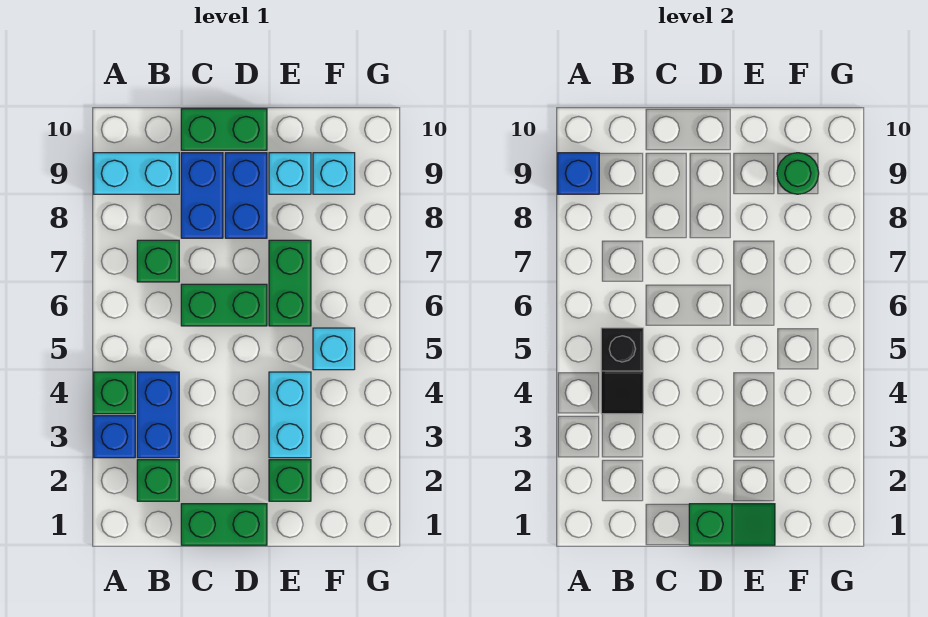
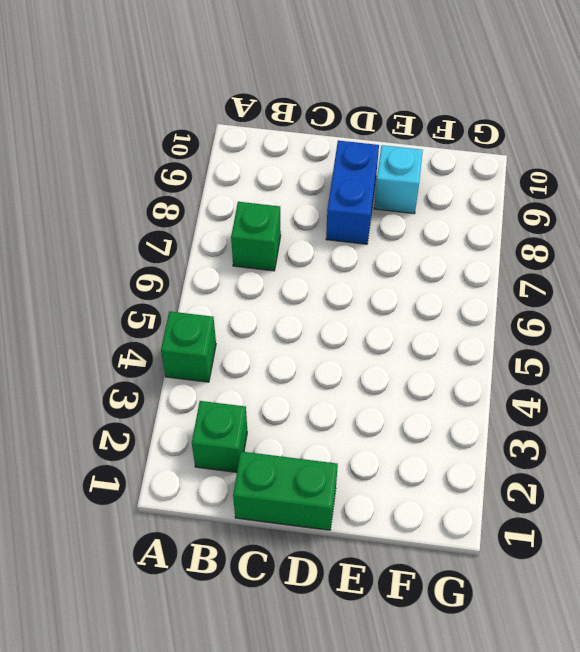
none -> blue 1x1 brick [94,416,135,458]
none -> cyan 1x2 brick [94,153,179,194]
none -> blue 1x2 brick [137,372,179,458]

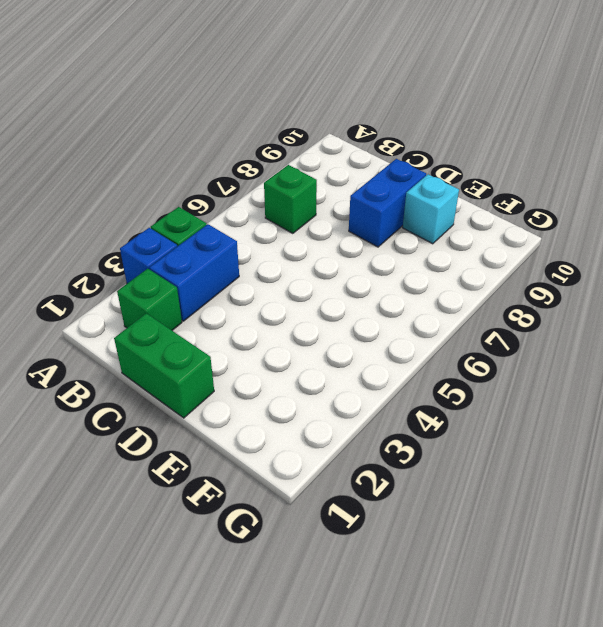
none -> cyan 1x2 brick [94,153,179,194]
none -> green 1x2 brick [181,284,267,326]
none -> blue 1x2 brick [181,153,223,238]

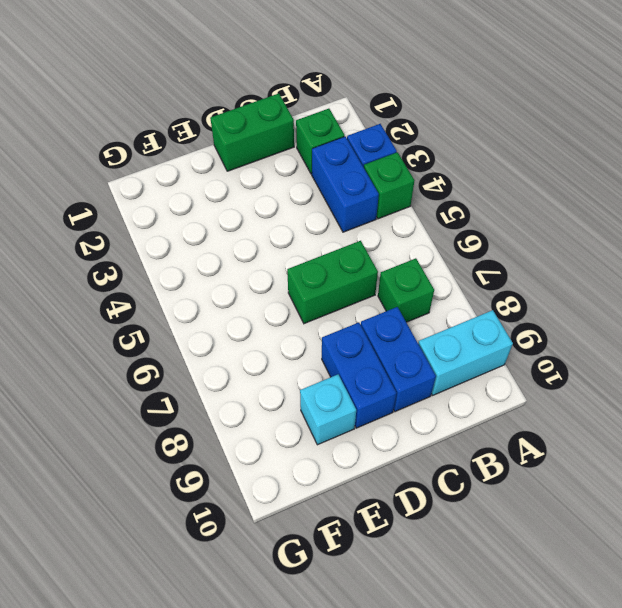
none -> green 1x2 brick [181,109,267,150]
none -> green 1x1 brick [269,460,311,501]
none -> cyan 1x2 brick [269,372,311,458]

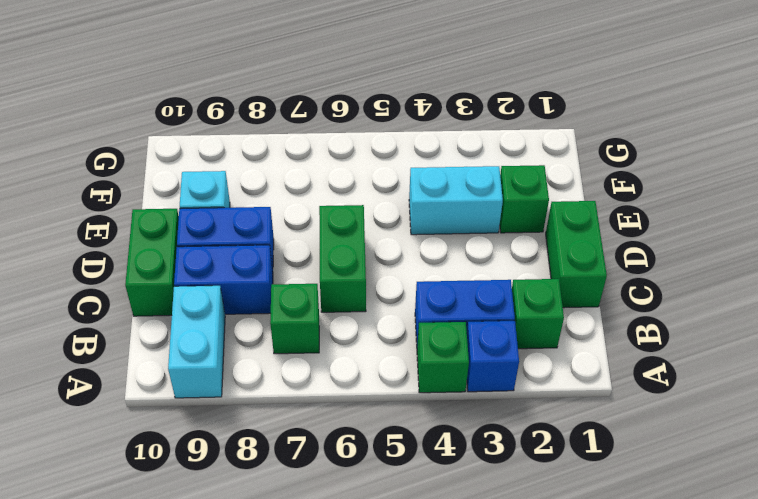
none -> green 1x2 brick [269,240,311,326]
none -> cyan 1x1 brick [313,328,355,370]
none -> cyan 1x1 brick [313,153,355,194]

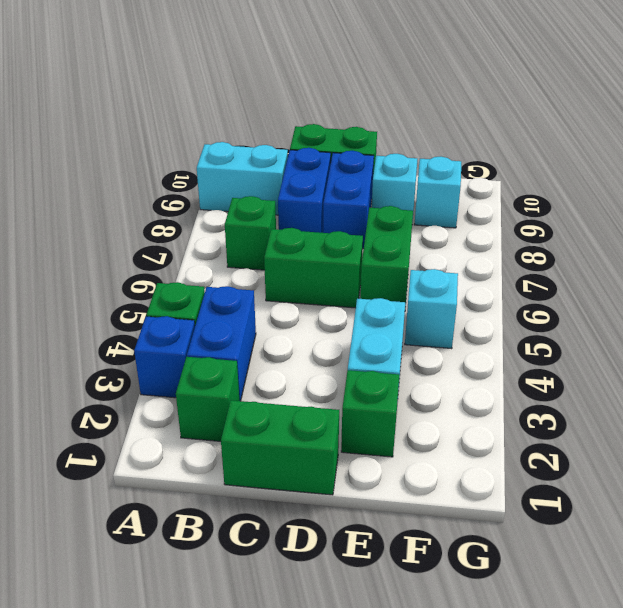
none -> blue 1x1 brick [558,153,599,194]
none -> black 1x2 slope [601,328,643,414]
none -> green 1x2 slope [689,504,775,545]

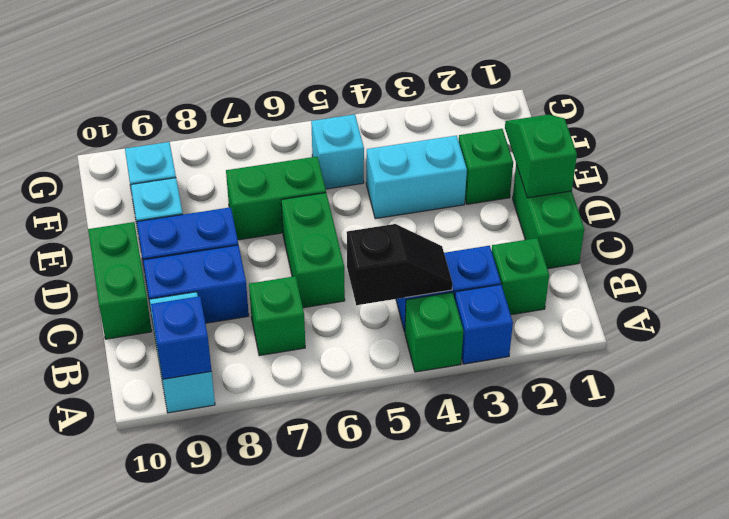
none -> green 1x1 round brick [777,153,819,194]

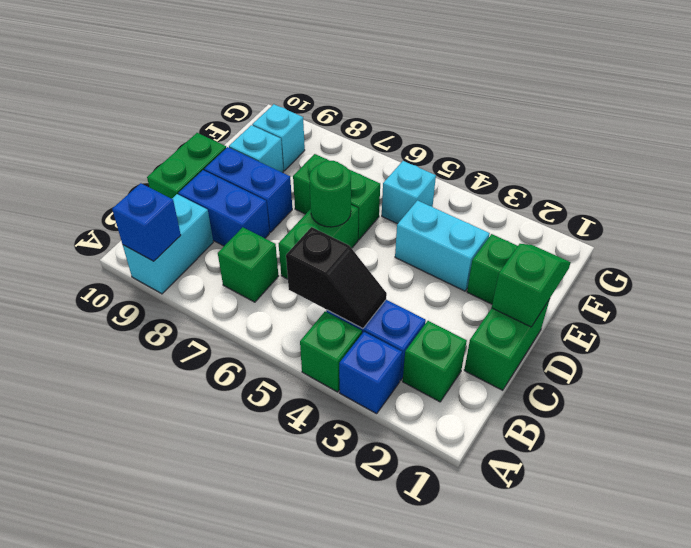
green 1x1 round brick [309,160,351,227] -> green 1x1 round brick moved to [777,153,819,194]

